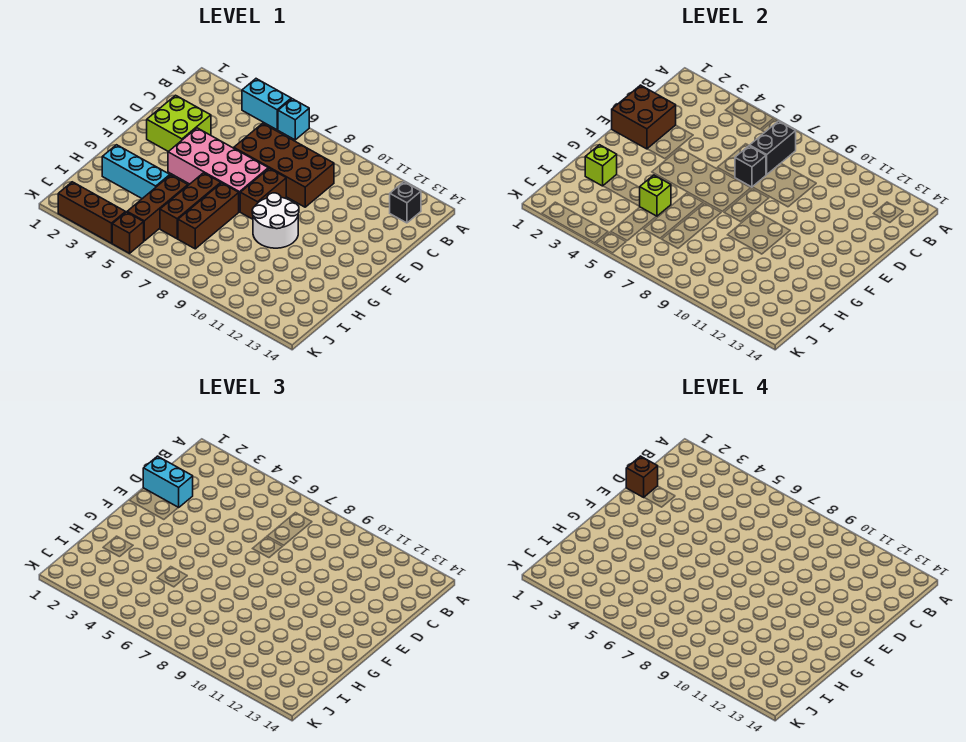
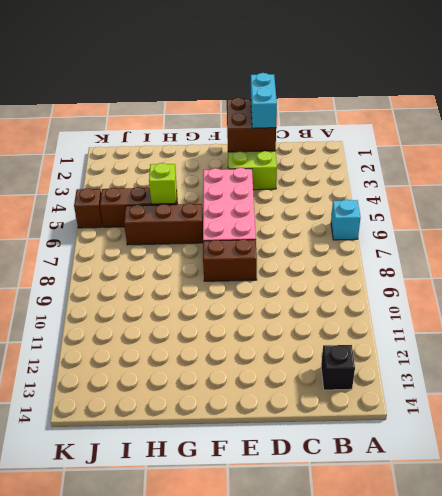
none -> cyan 1x2 brick [242,79,291,130]
none -> brown 2x4 brick [234,123,334,207]
none -> white 2x2 round brick [252,193,299,248]

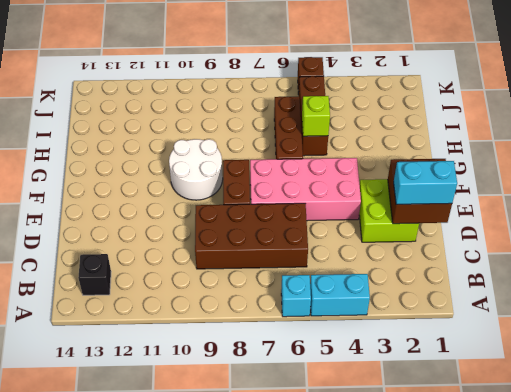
none -> brown 1x3 brick [178,183,239,249]
none -> cyan 1x3 brick [102,145,170,199]
none -> brown 1x3 brick [58,182,126,243]

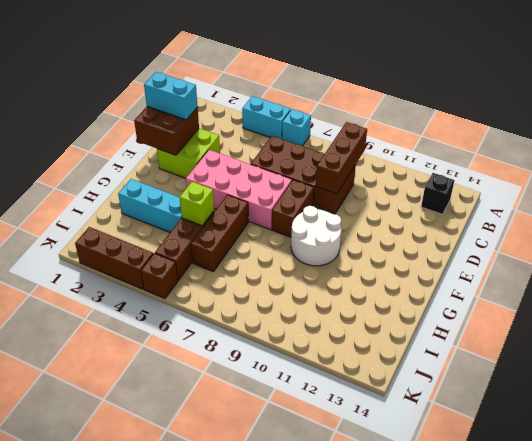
brown 1x3 brick [316,122,367,194] -> brown 1x3 brick moved to [178,183,239,249]
none -> black 1x2 brick [750,121,796,174]
none -> black 1x1 brick [735,146,766,187]
none -> lime 1x1 brick [585,145,617,186]

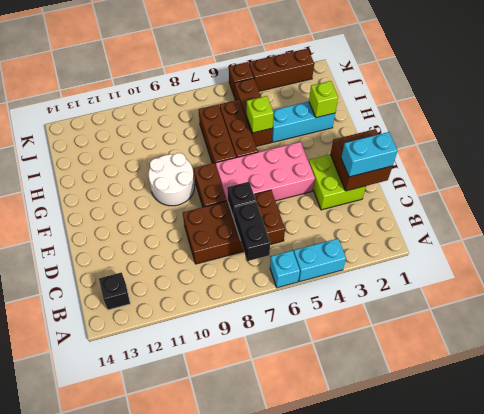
none -> brown 1x1 brick [626,456,658,497]

